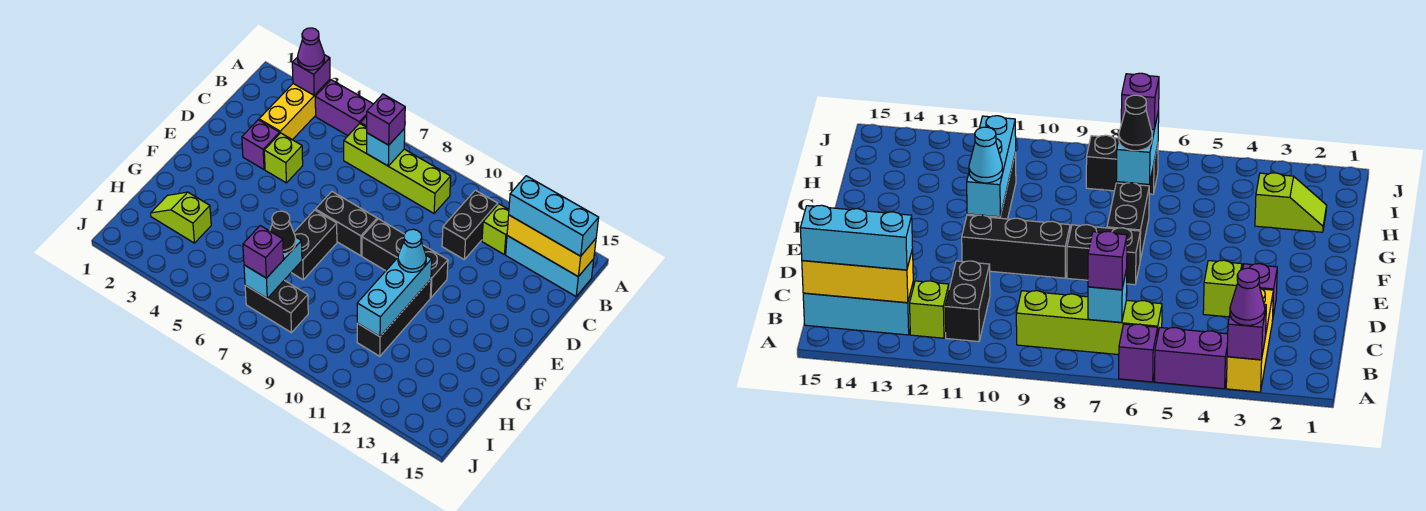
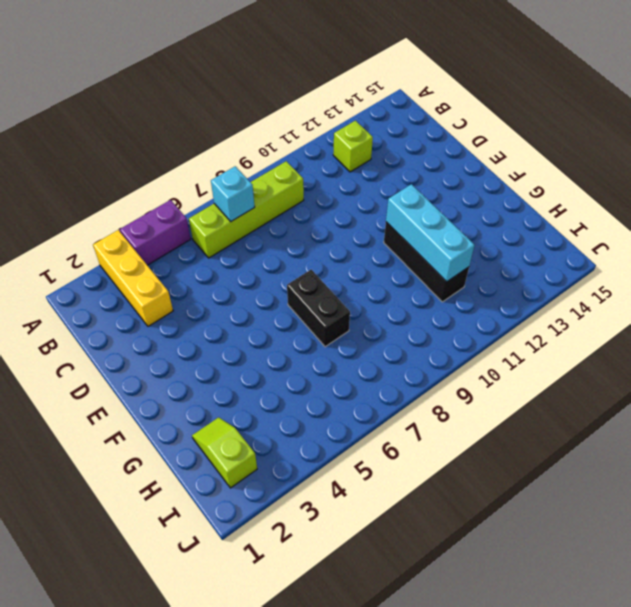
lime 1x2 slope [192,417,257,488] -> lime 1x2 slope turned to [151,192,211,243]
none -> purple 1x1 brick [1119,324,1158,382]
none -> black 1x2 brick [442,190,498,259]
none -> cyan 1x3 brick [506,236,594,296]

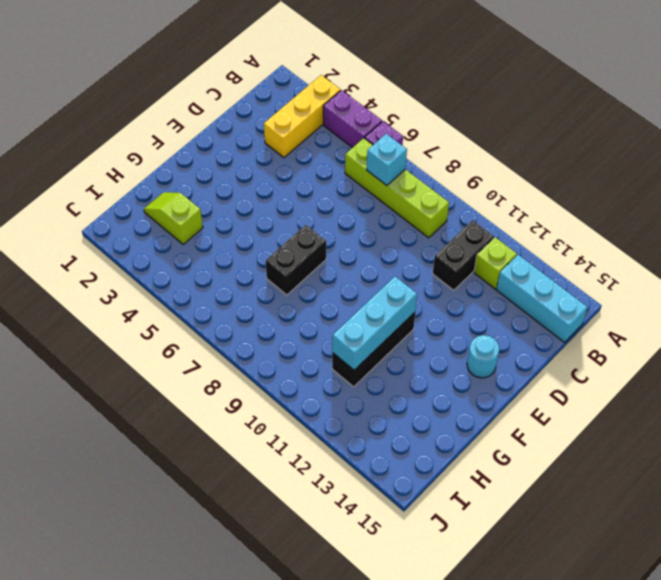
cyan 1x1 round brick [467,335,499,378] -> none
none -> purple 1x1 brick [242,120,280,169]
none -> lime 1x1 brick [264,133,303,183]
none -> black 1x2 brick [316,192,377,256]

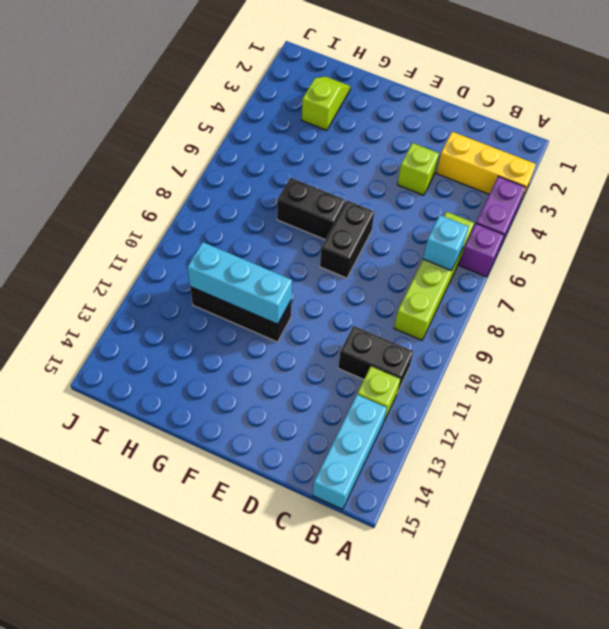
none -> purple 1x1 brick [242,120,280,169]
none -> black 1x3 brick [362,219,448,298]
none -> black 1x2 brick [245,280,308,333]

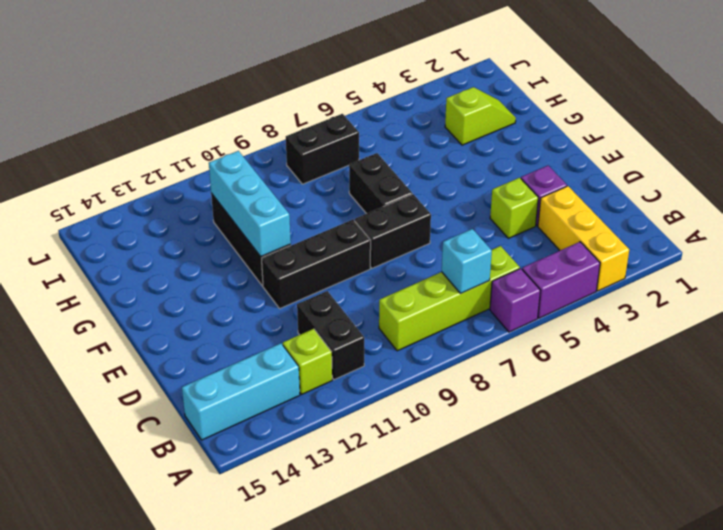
none -> purple 1x1 brick [292,55,330,95]
none -> yellow 1x3 brick [507,215,596,277]
none -> cyan 1x2 brick [244,237,302,298]

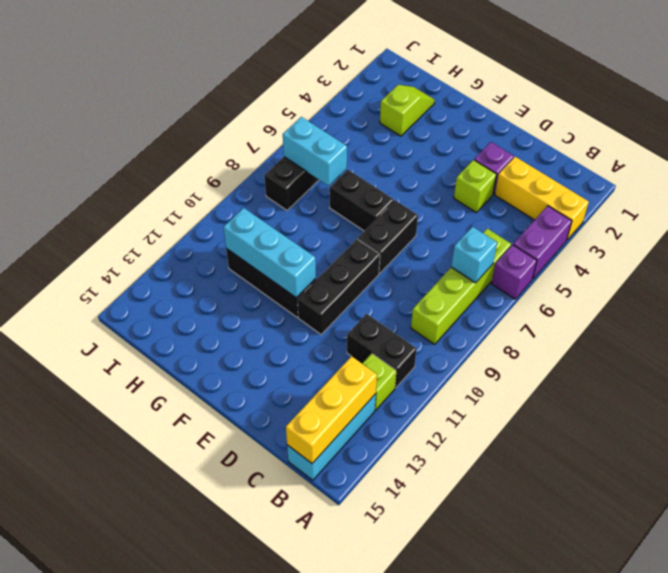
none -> purple 1x1 brick [292,55,330,95]
none -> purple 1x1 cone [298,28,324,70]
none -> purple 1x1 brick [367,94,405,145]

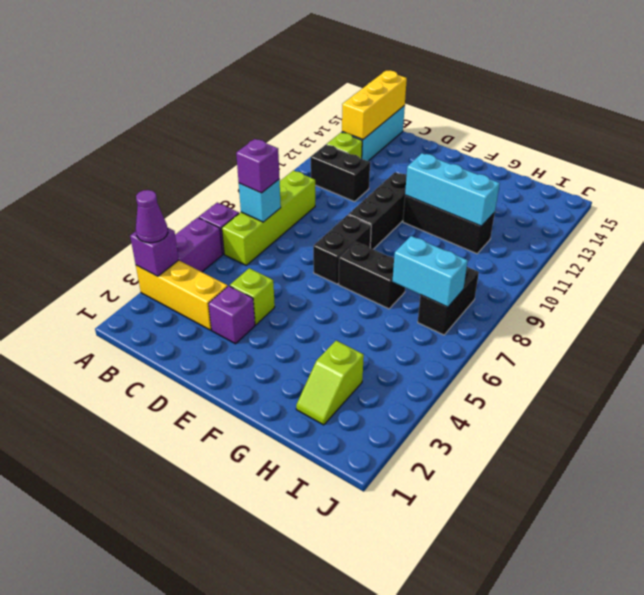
none -> cyan 1x3 brick [509,176,599,256]
none -> cyan 1x1 cone [398,229,426,272]
none -> black 1x1 cone [270,211,296,254]

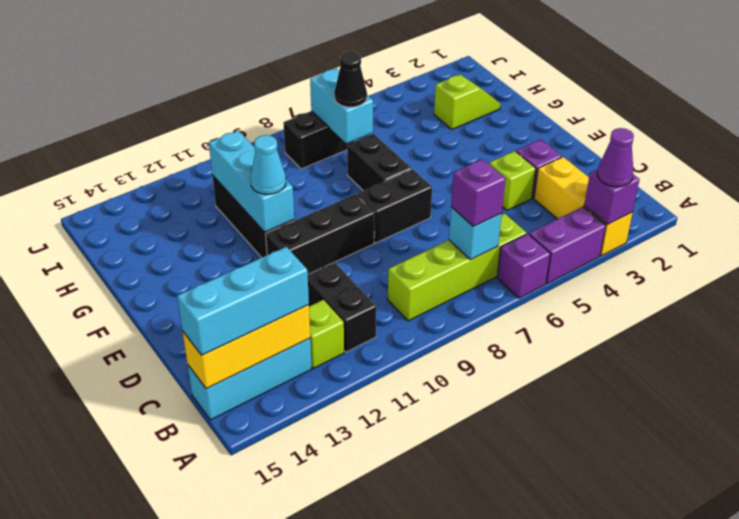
none -> purple 1x1 brick [243,226,284,278]

